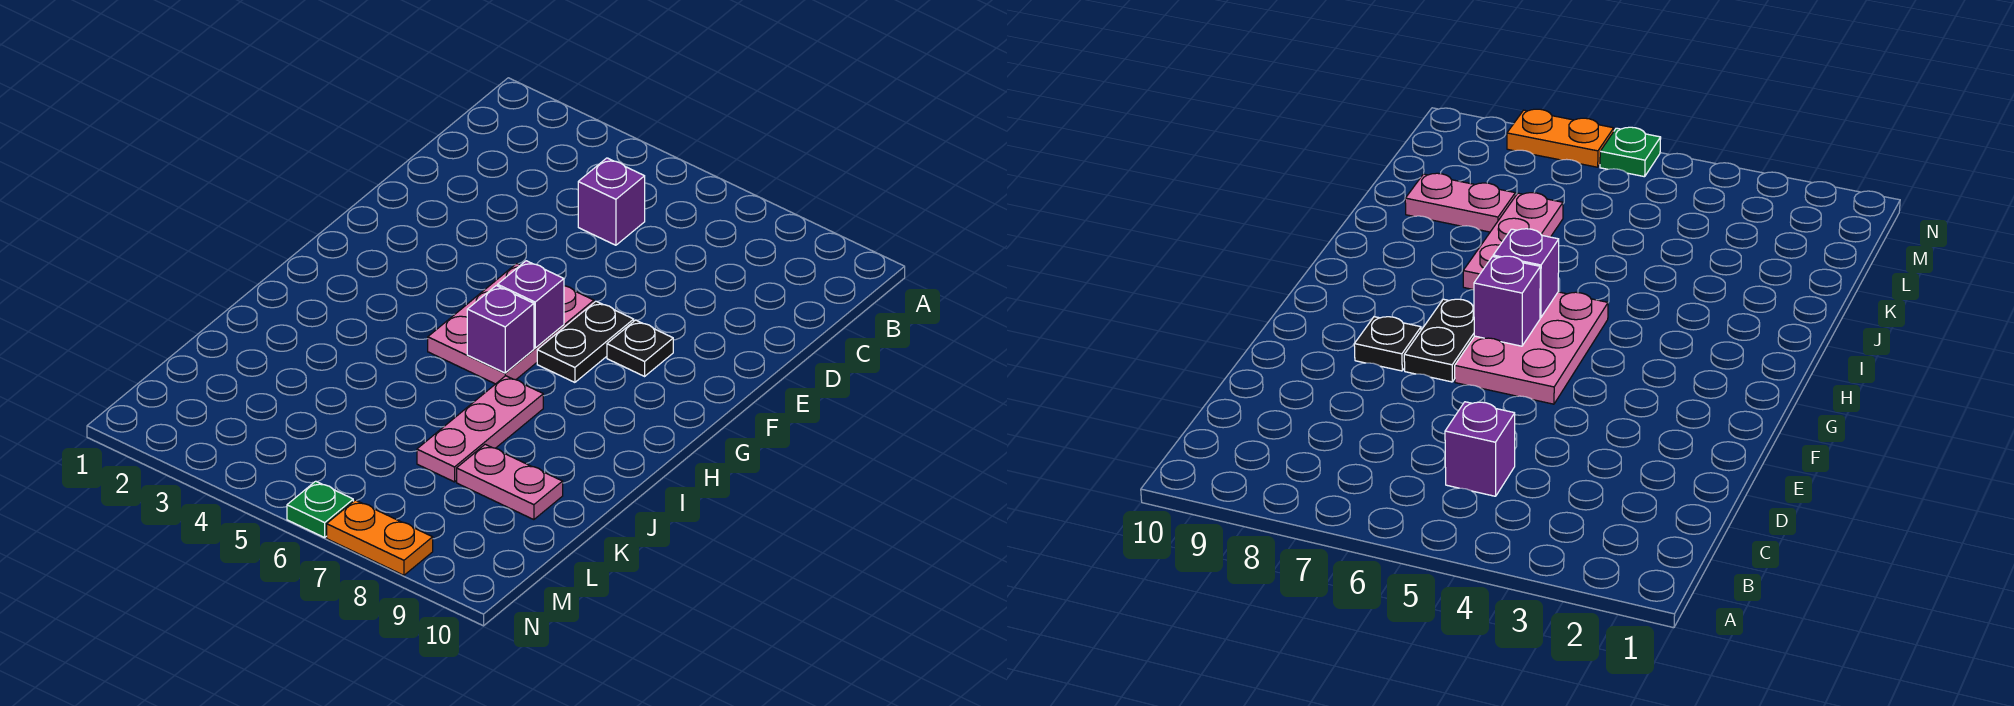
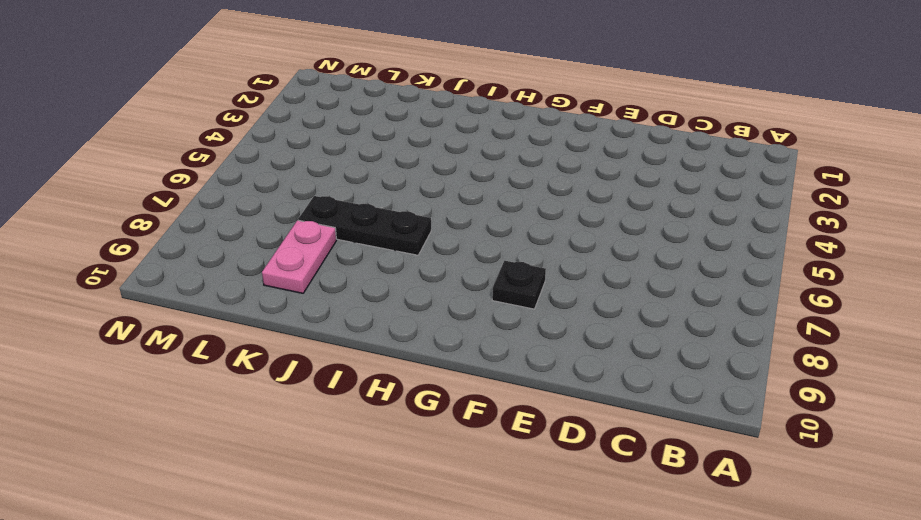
black 1x3 plate [298,196,431,255] -> pink 1x3 plate [417,376,543,482]
none -> purple 1x1 brick [578,158,645,245]
none -> pink 2x3 plate [428,264,594,384]

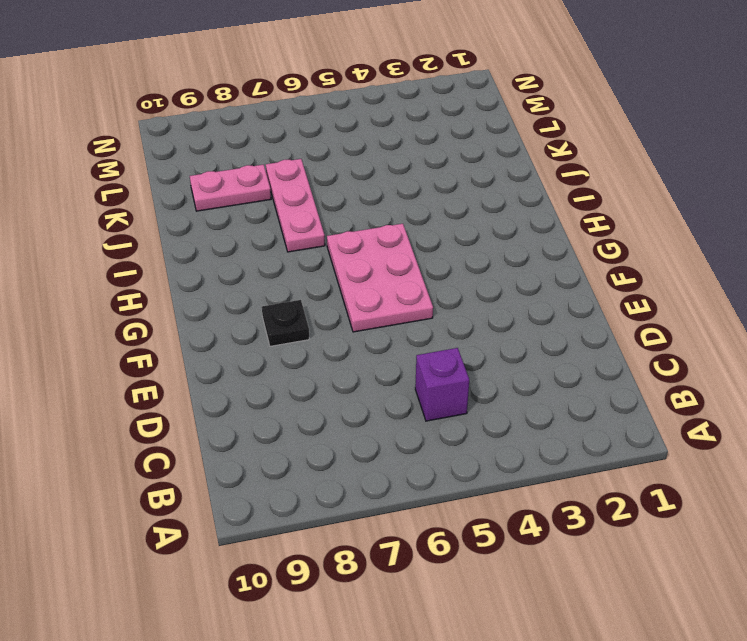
none -> black 1x2 plate [537,301,634,382]
none -> green 1x1 plate [287,481,353,538]

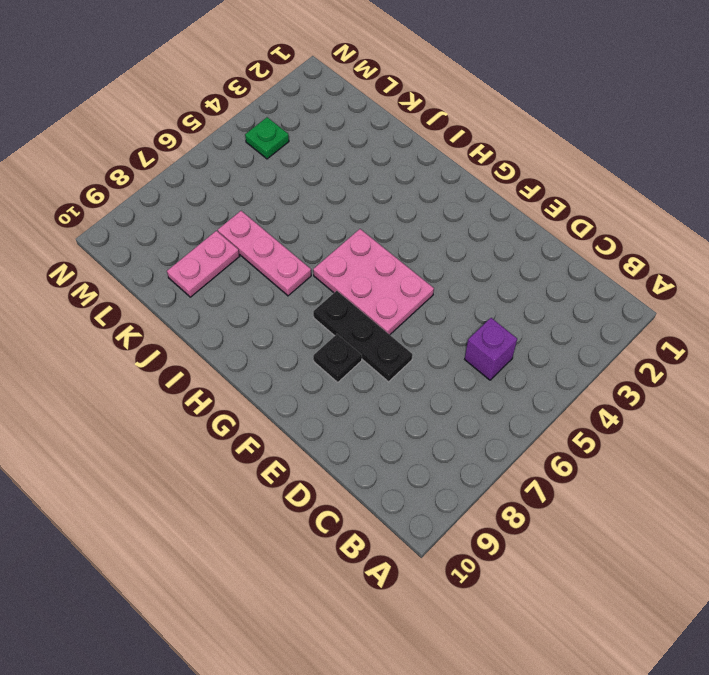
black 1x3 plate [313,291,412,382] -> black 1x2 plate [537,301,634,382]
green 1x1 plate [245,117,289,159] -> green 1x1 plate moved to [287,481,353,538]
none -> orange 1x2 plate [327,500,433,575]
none -> purple 1x1 brick [498,261,564,348]

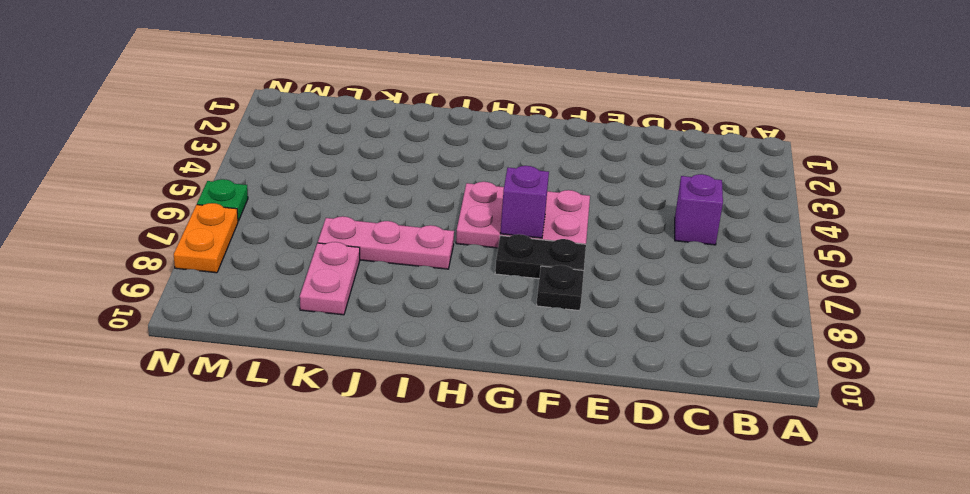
none -> purple 1x1 brick [467,286,534,373]

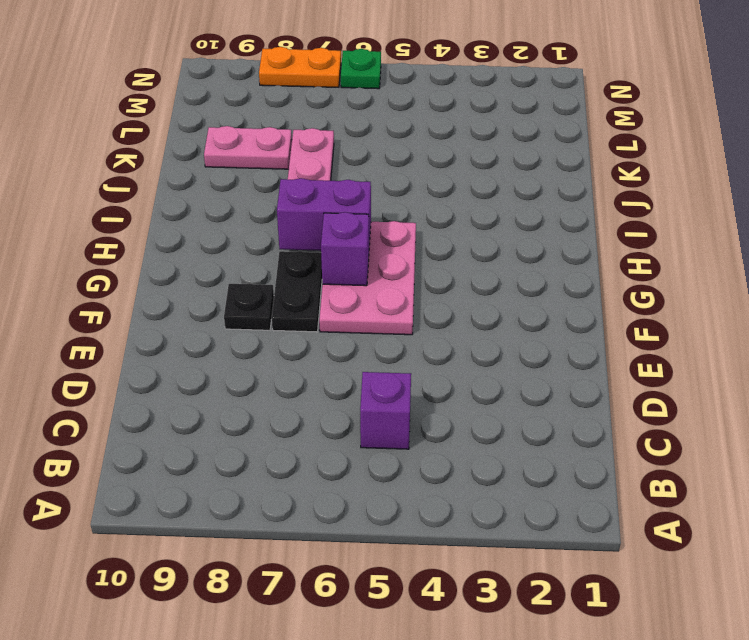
purple 1x2 brick [277,178,371,251] -> purple 1x1 brick [467,286,534,373]

